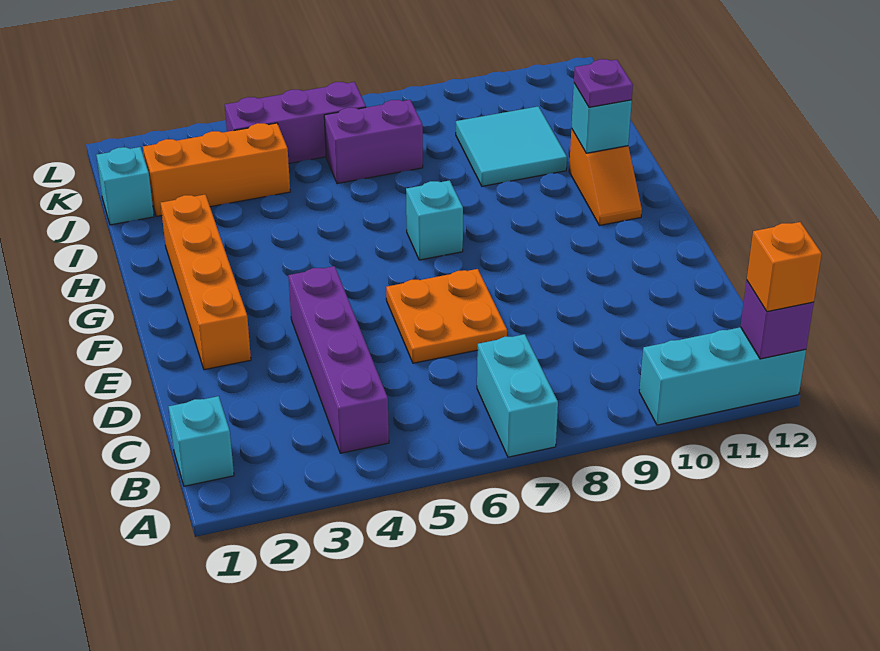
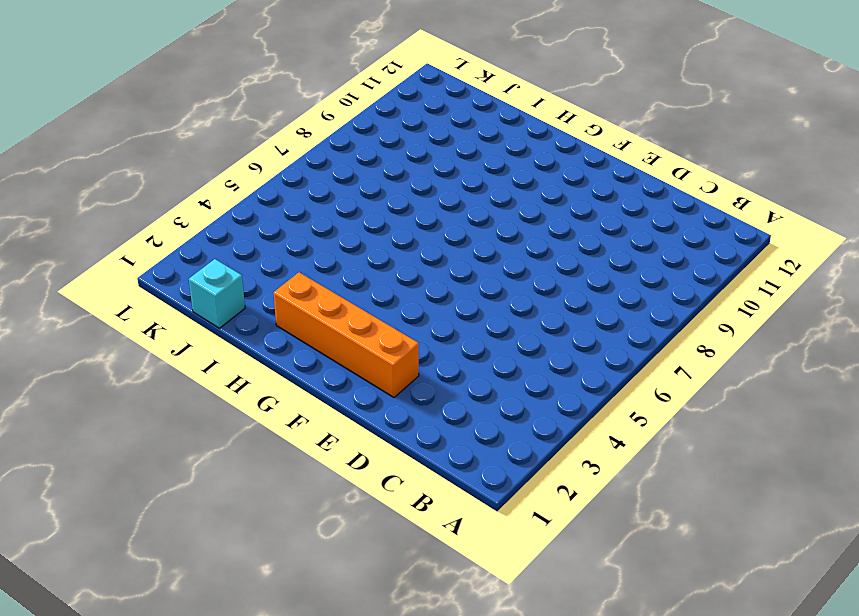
none -> cyan 1x2 brick [477,334,558,457]
none -> cyan 1x3 brick [639,327,806,425]
none -> cyan 1x1 brick [169,396,234,486]

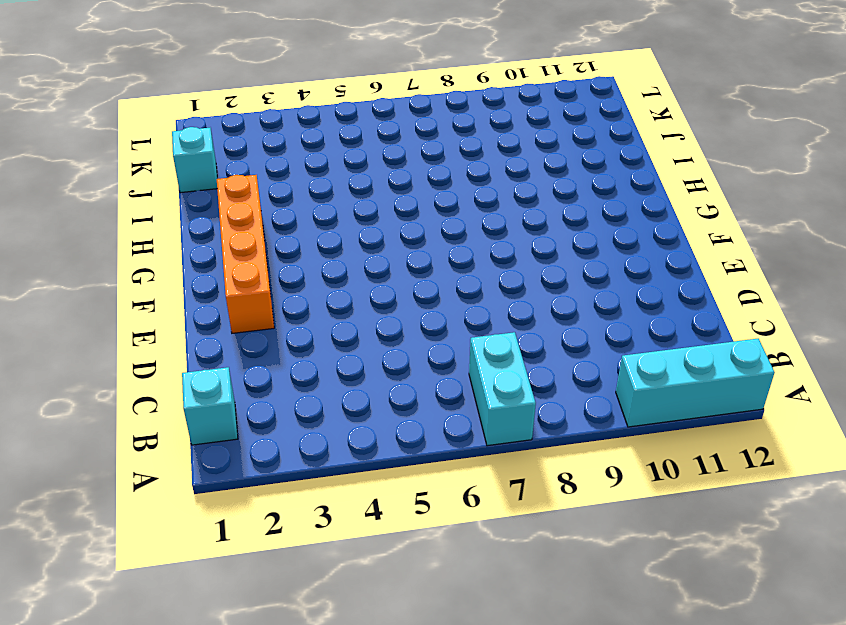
none -> purple 1x4 brick [288,266,389,453]
none -> orange 2x2 plate [386,269,507,363]
none -> cyan 1x1 brick [406,180,463,260]

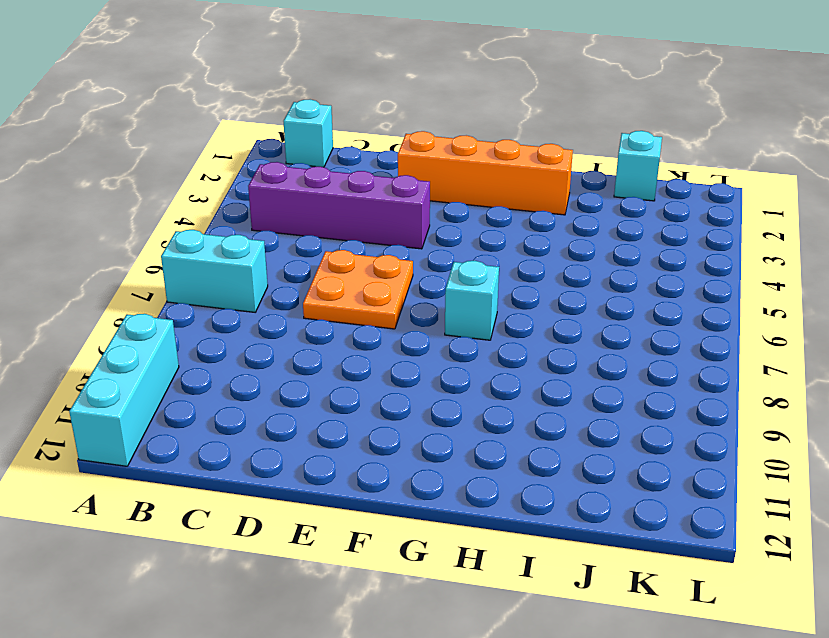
none -> orange 1x2 slope [569,128,642,226]
none -> cyan 2x2 tile [456,106,567,186]
none -> orange 1x3 brick [143,123,290,216]

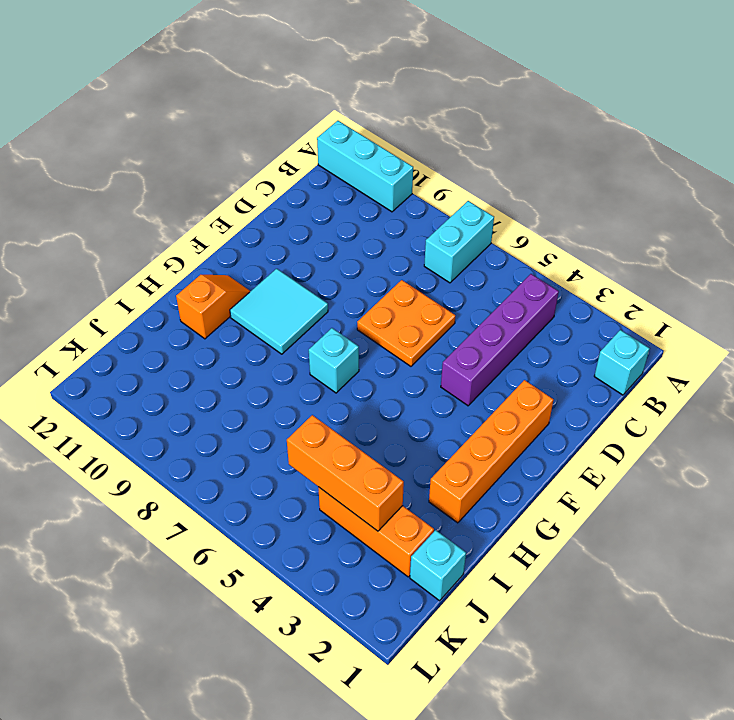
cyan 2x2 tile [230,269,328,354] -> cyan 2x2 tile moved to [456,106,567,186]
orange 1x3 brick [287,415,404,531] -> none
none -> purple 1x2 brick [324,100,423,184]
none -> purple 1x3 brick [225,82,366,163]
none -> purple 1x1 brick [741,281,814,359]

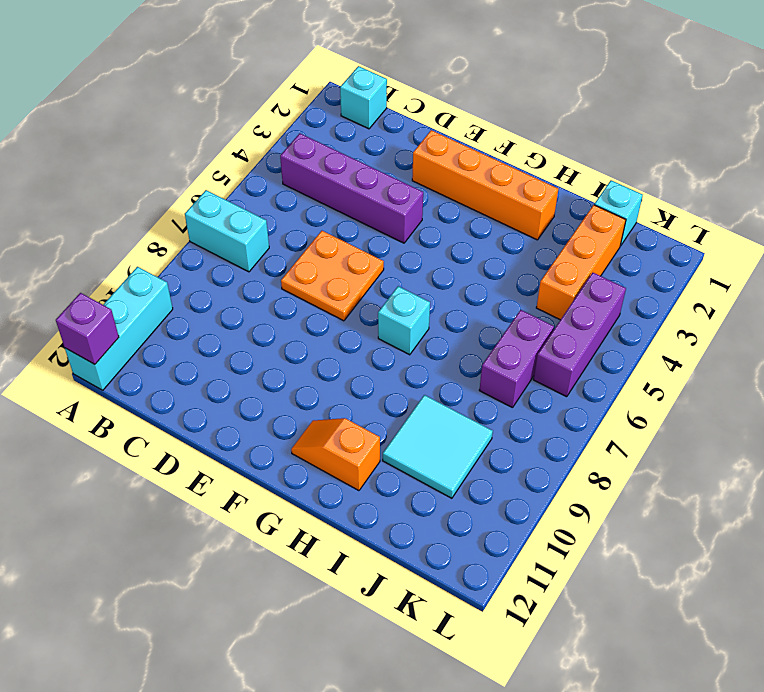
none -> cyan 1x1 brick [571,83,632,153]
none -> orange 1x1 brick [747,222,822,312]
none -> purple 1x1 plate [574,59,633,107]

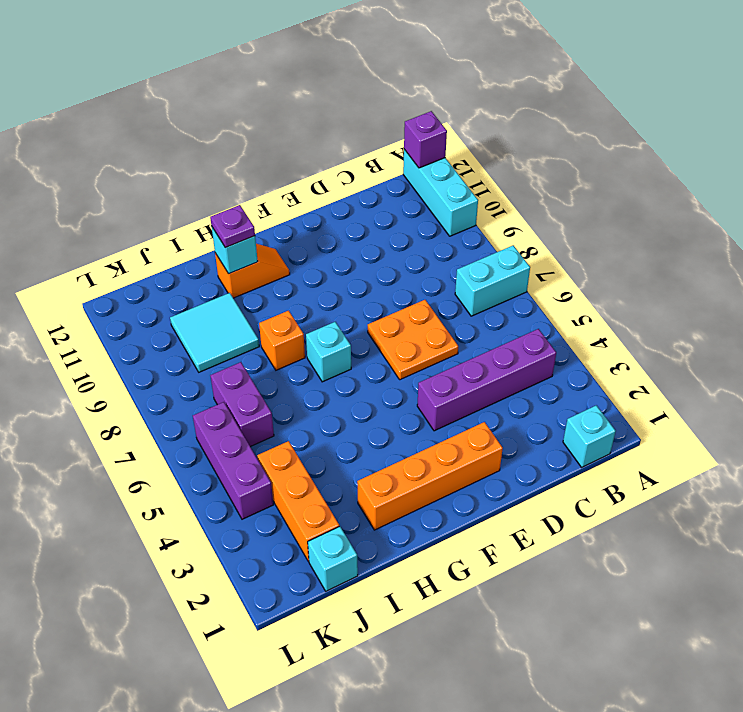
orange 1x1 brick [259,311,305,370] -> orange 1x1 brick moved to [747,222,822,312]

